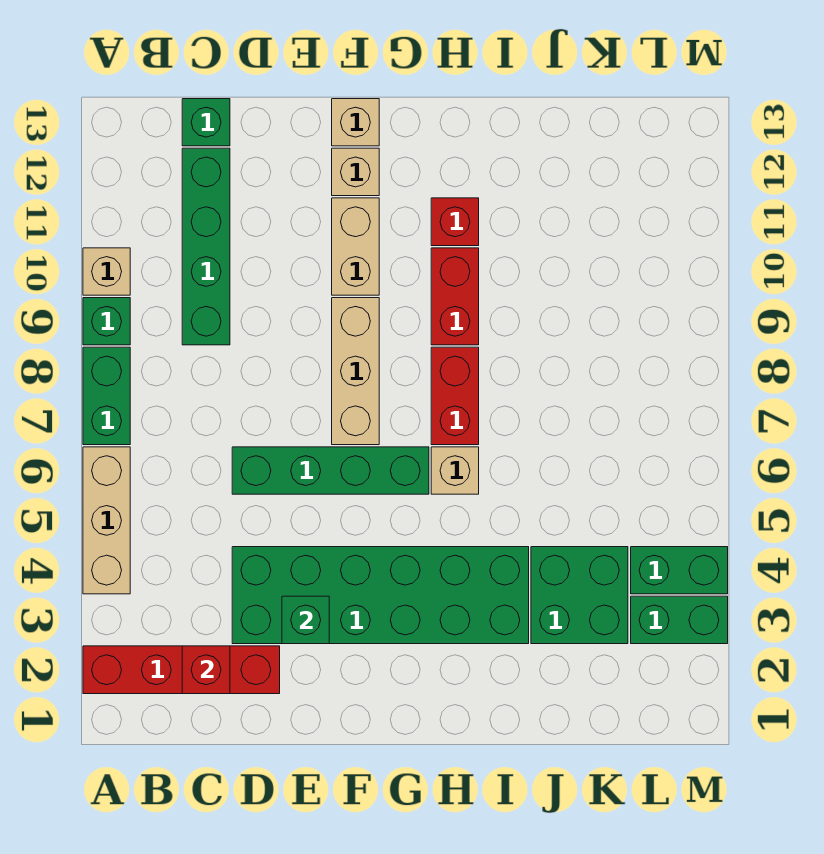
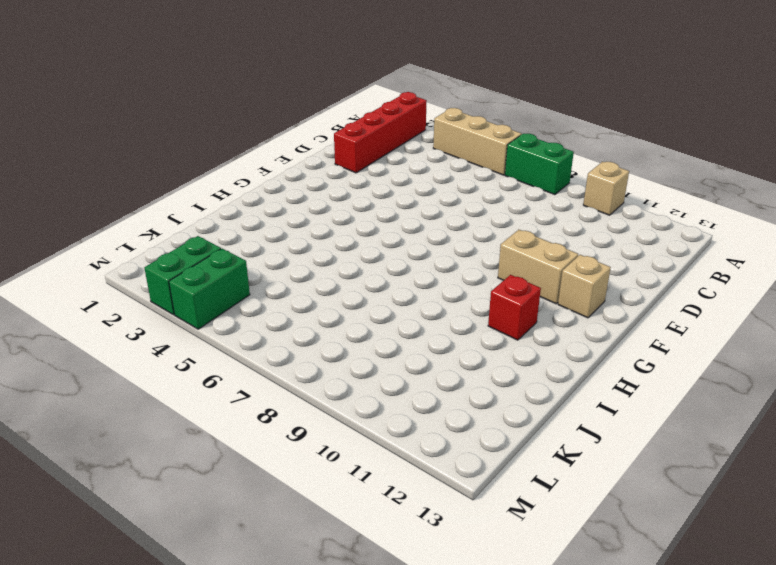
none -> green 1x1 brick [83,298,130,345]
none -> green 1x4 brick [182,148,230,345]
none -> green 1x1 brick [182,99,230,146]

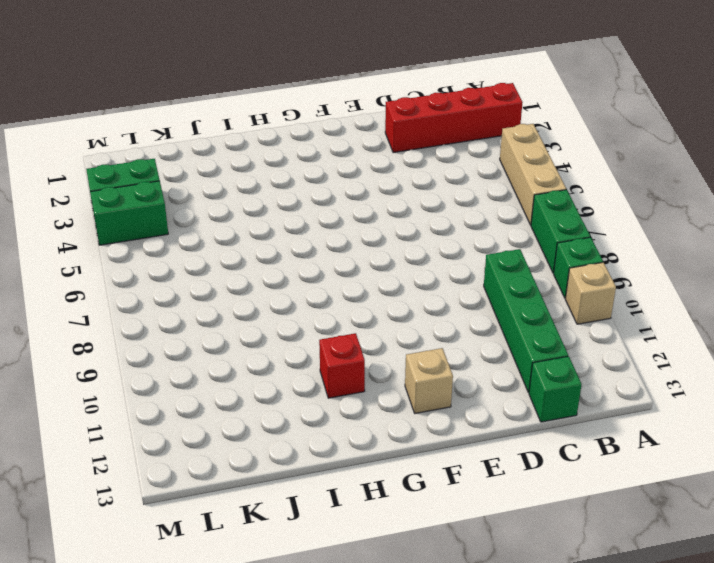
none -> green 2x6 brick [232,547,529,644]
none -> green 1x4 brick [232,447,429,494]
none -> tan 1x3 brick [332,298,379,445]

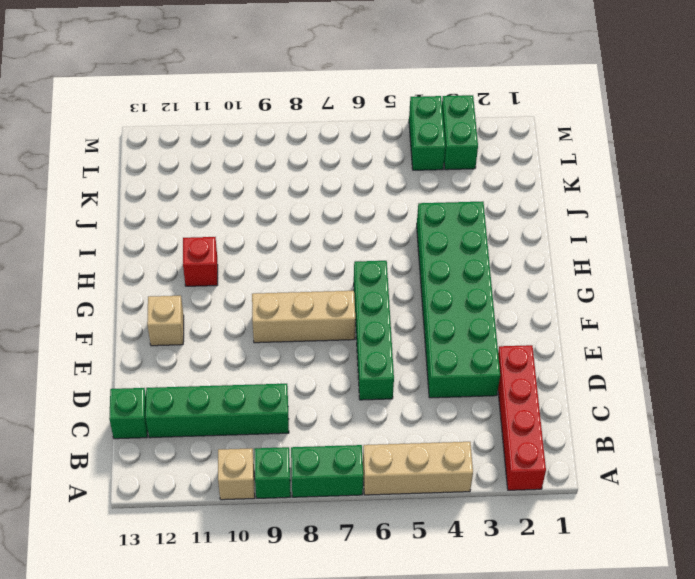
none -> tan 1x2 brick [332,198,379,295]
none -> tan 1x1 brick [332,99,379,146]
none -> tan 1x1 brick [431,447,479,494]

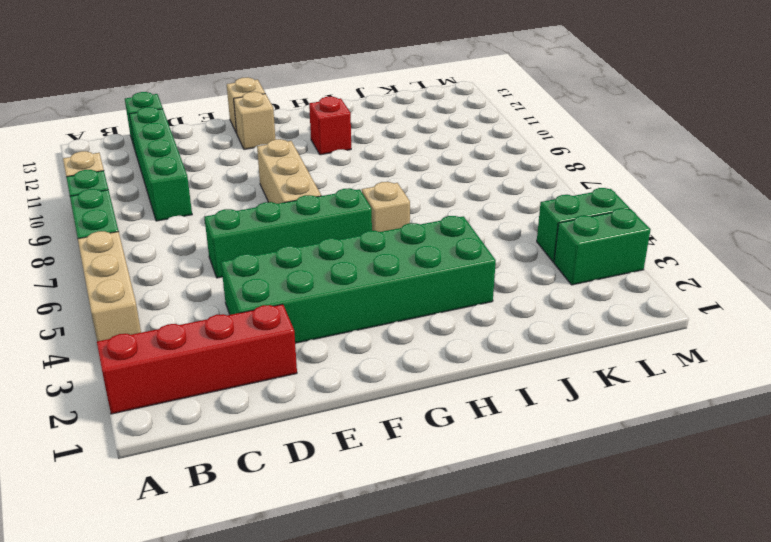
none -> tan 1x2 brick [332,198,379,295]
none -> red 1x2 brick [431,347,479,445]
none -> red 1x2 brick [431,248,479,345]

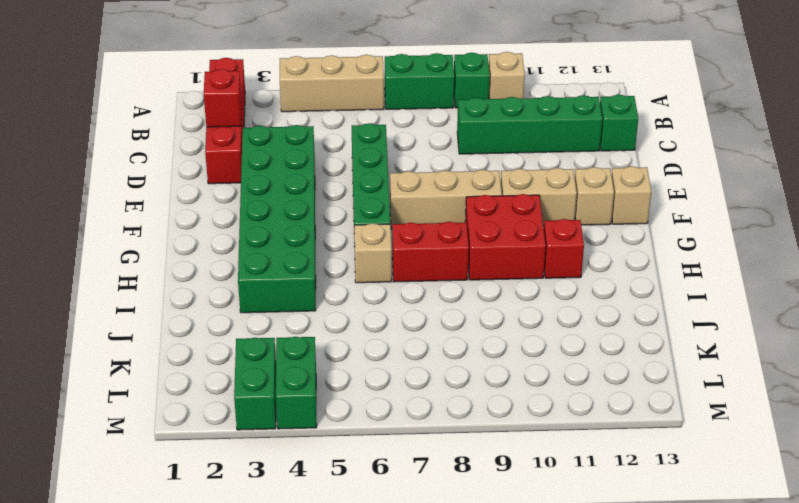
red 2x2 brick [465,194,546,280] -> red 1x2 brick [431,248,479,345]
none -> green 2x2 brick [531,547,628,644]
none -> green 1x1 brick [282,596,329,644]

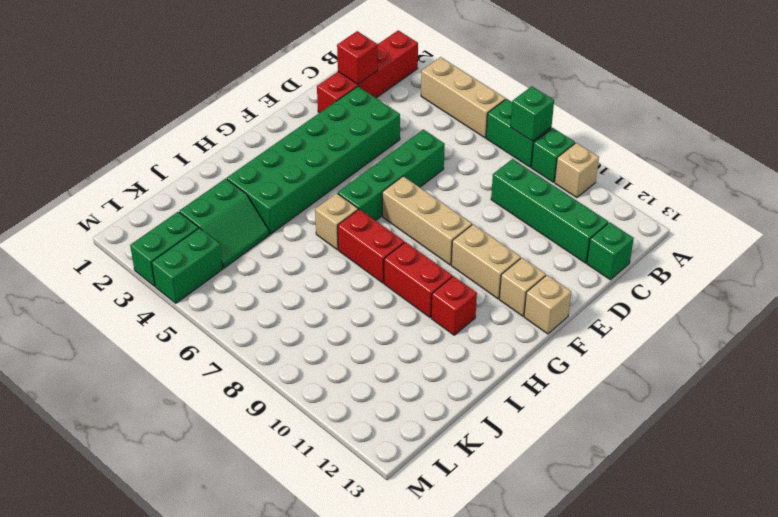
green 1x1 brick [511,86,554,141] -> green 1x1 brick moved to [282,596,329,644]
green 2x2 slope [179,179,270,268] -> green 2x2 brick [531,547,628,644]

